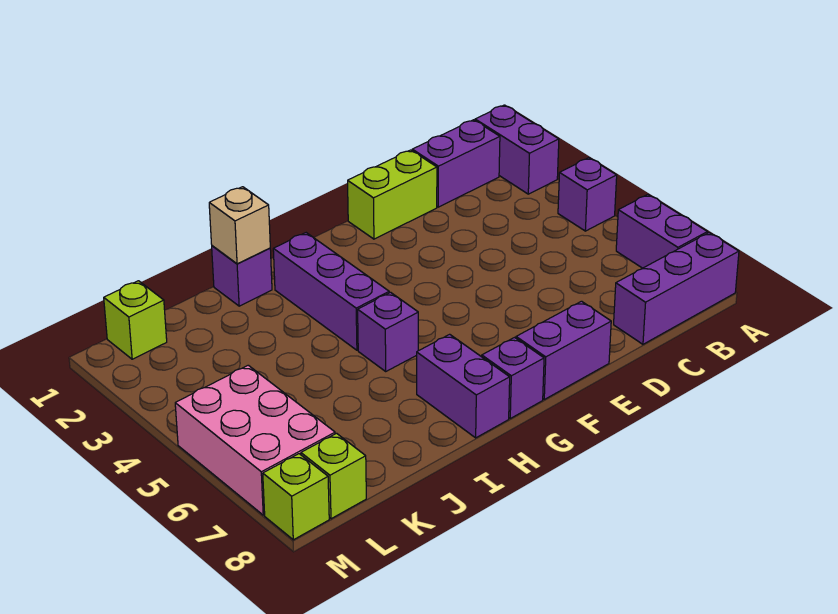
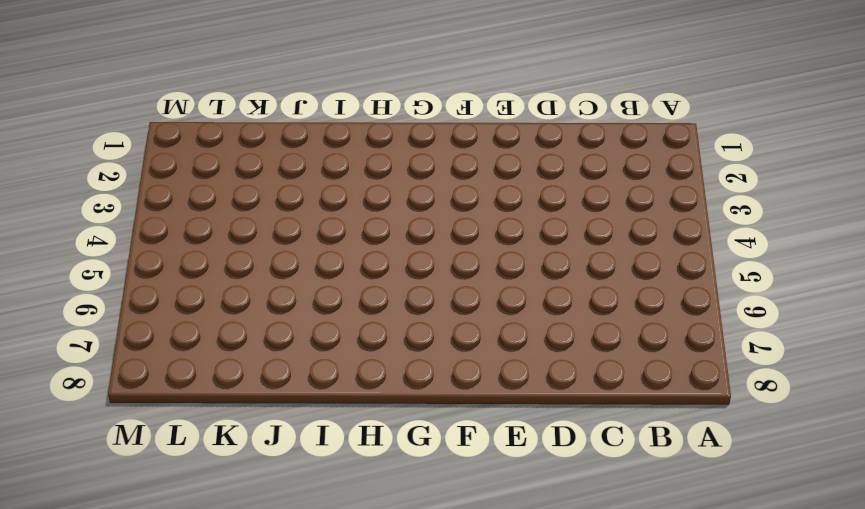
none -> purple 1x2 brick [475,105,559,194]
none -> purple 1x1 brick [558,158,617,231]
none -> purple 1x2 brick [616,195,707,268]

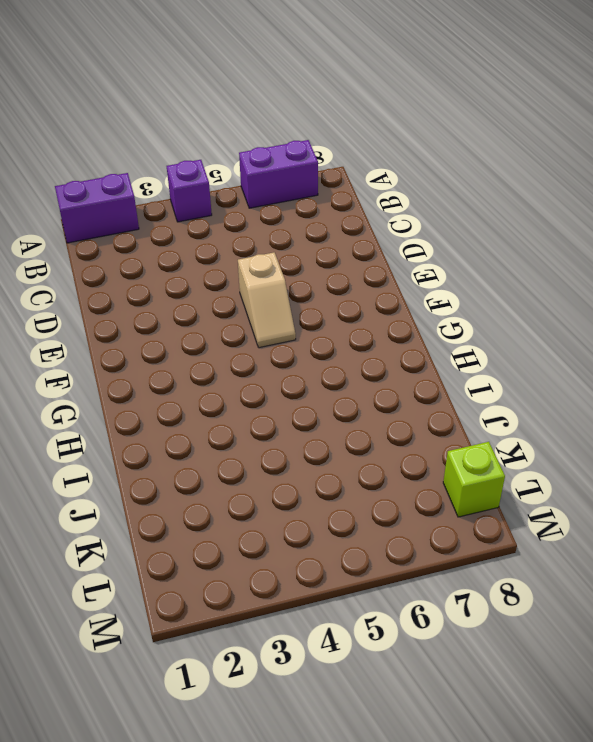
tan 1x2 slope [238,252,296,348] -> none
none -> purple 1x3 brick [614,233,739,344]
none -> purple 1x2 brick [412,120,500,207]
none -> lime 1x2 brick [348,150,437,239]

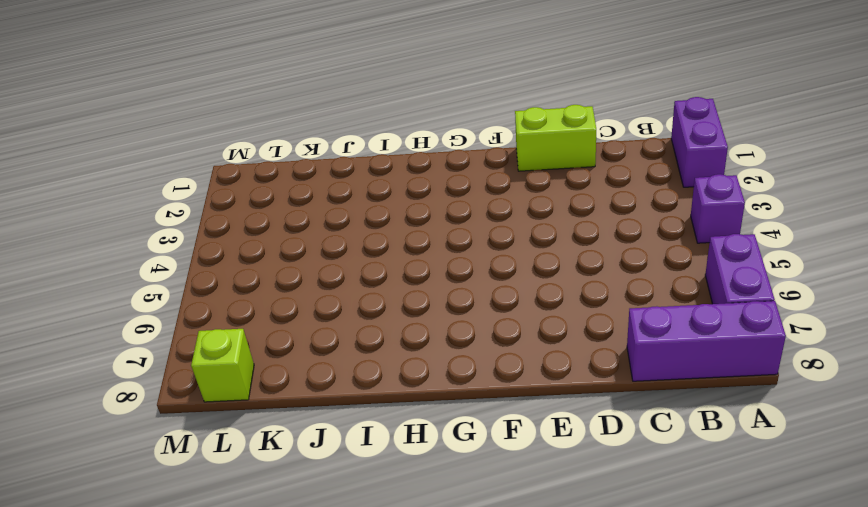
none -> purple 1x2 brick [412,120,500,207]
none -> purple 1x2 brick [516,301,611,399]
none -> purple 1x1 brick [482,338,544,418]

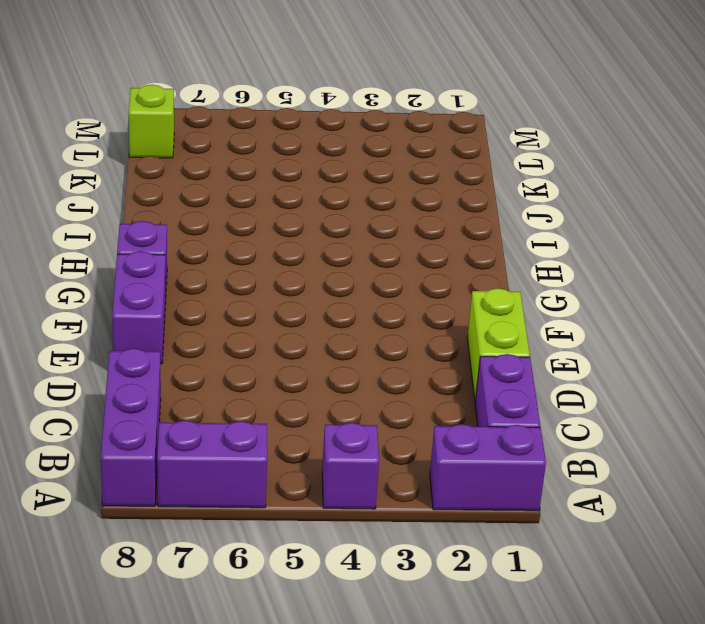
none -> purple 1x3 brick [273,233,389,350]
none -> purple 1x1 brick [358,292,418,371]
none -> purple 1x2 brick [417,334,510,438]

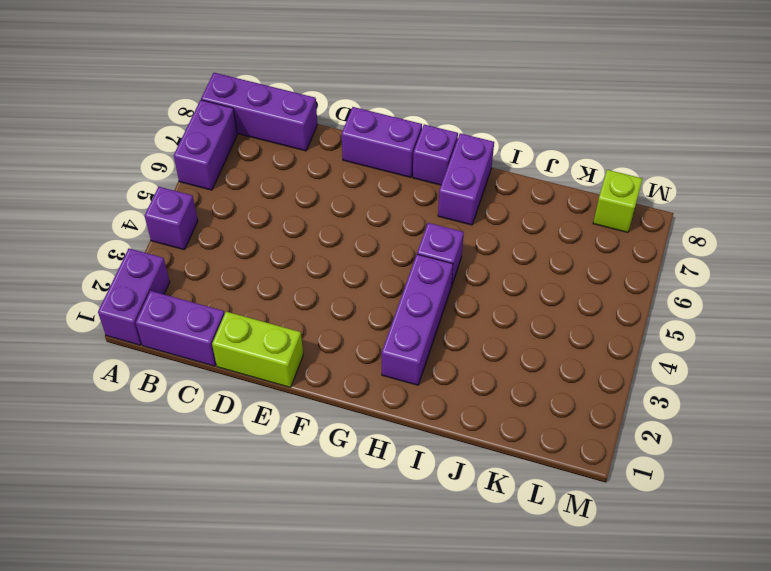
none -> purple 1x1 brick [212,246,272,306]
none -> lime 1x1 brick [104,281,167,359]
none -> pink 2x3 brick [175,365,335,515]

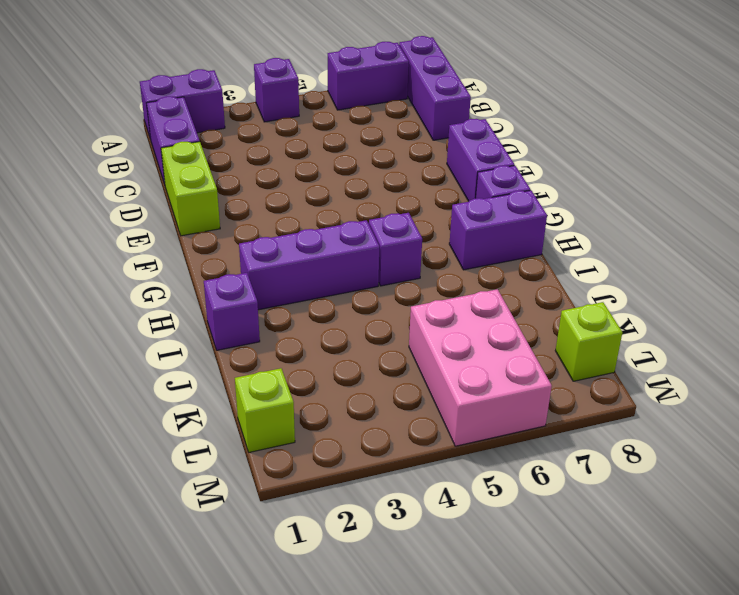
pink 2x3 brick [409,289,552,446] -> pink 2x3 brick turned to [175,365,335,515]
none -> lime 1x1 brick [263,454,329,540]
none -> tan 1x1 brick [209,187,270,264]

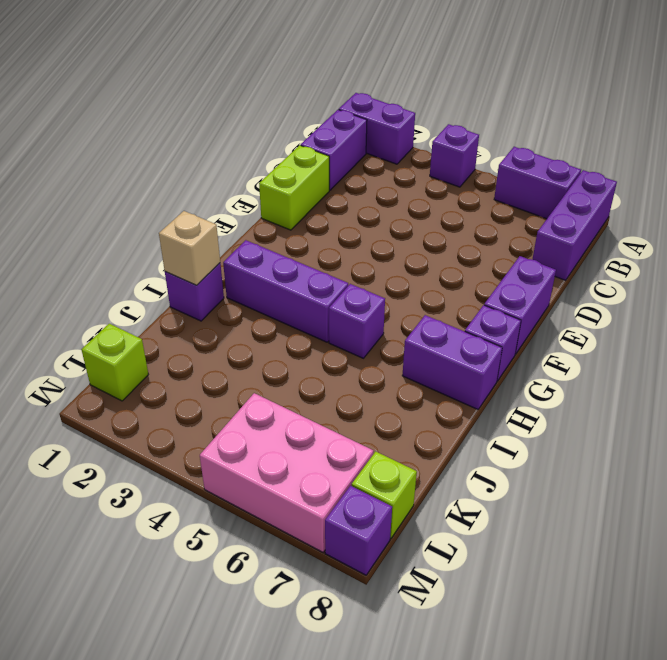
purple 1x1 brick [325,486,392,575] -> lime 1x1 brick [263,454,329,540]

